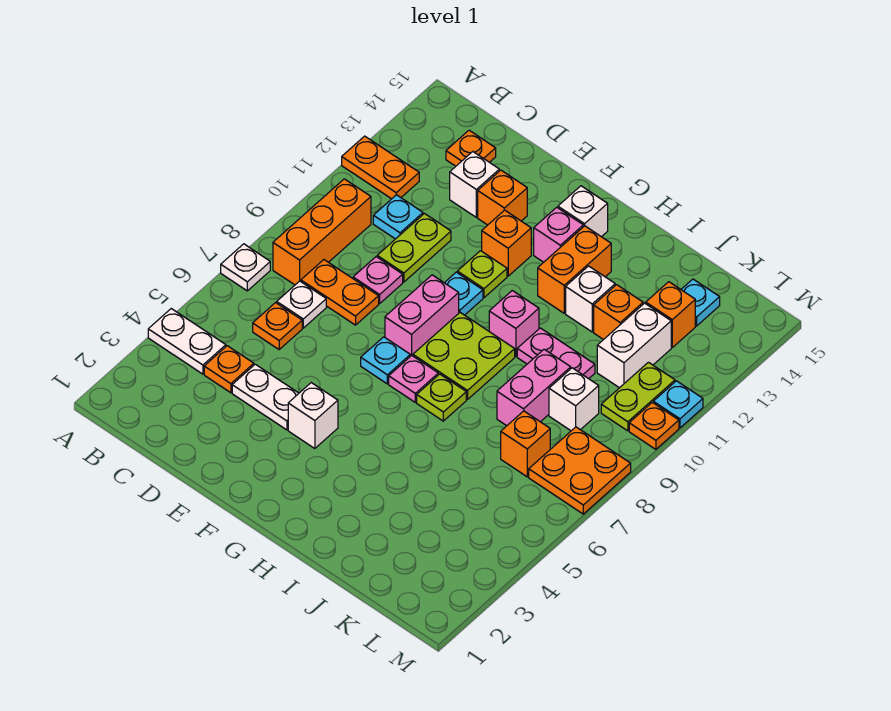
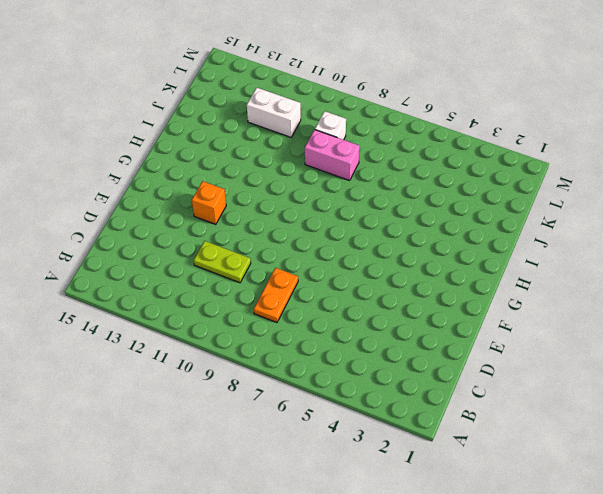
none -> white 1x2 plate [148,309,226,374]
none -> white 1x1 plate [221,244,270,291]
none -> orange 1x2 plate [342,136,419,199]
none -> orange 1x3 brick [273,179,371,285]

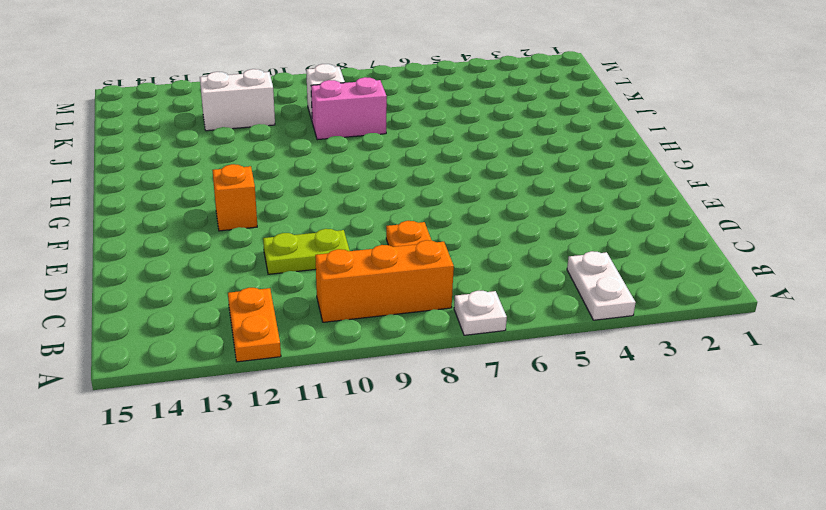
none -> orange 1x1 plate [204,346,254,393]
none -> orange 1x1 plate [253,303,302,349]
none -> white 1x1 plate [277,281,326,328]
none -> cyan 1x1 plate [373,195,423,239]

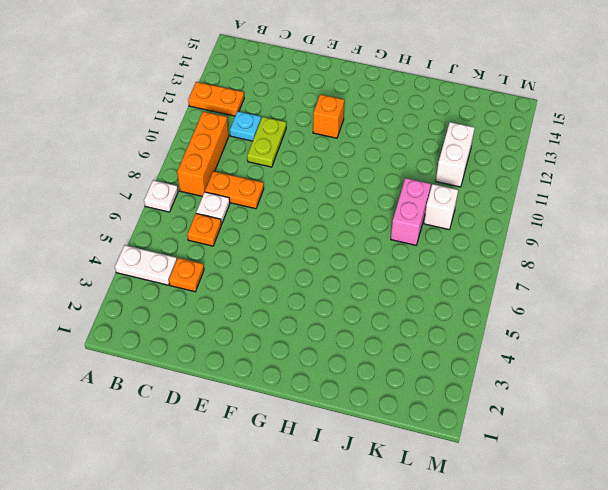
none -> orange 1x1 plate [446,130,496,166]
none -> white 1x2 plate [232,364,299,430]
none -> pink 1x1 plate [353,257,403,303]
none -> white 1x1 brick [450,152,499,217]

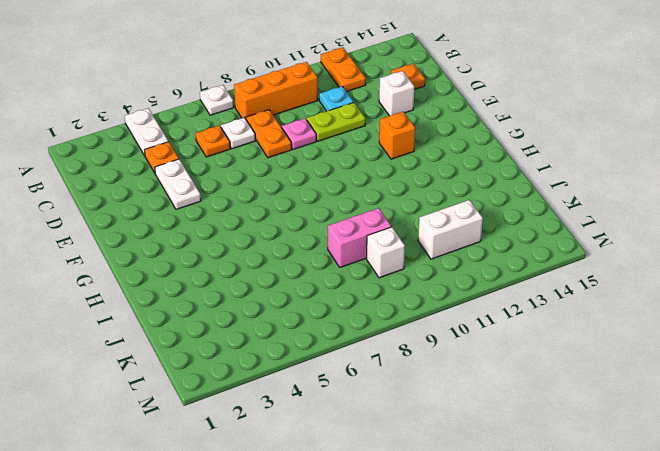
none -> orange 1x1 brick [478,170,527,225]
none -> white 1x1 brick [288,383,338,448]
none -> cyan 1x1 plate [361,337,410,384]
none -> pink 1x2 brick [385,275,459,356]

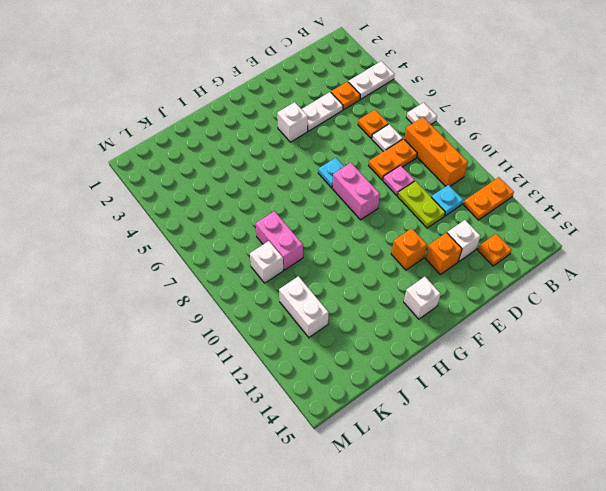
none -> cyan 1x1 plate [445,272,483,315]
none -> lime 1x1 plate [457,251,507,298]
none -> pink 1x1 plate [389,356,438,402]
none -> lime 2x2 plate [413,313,515,400]

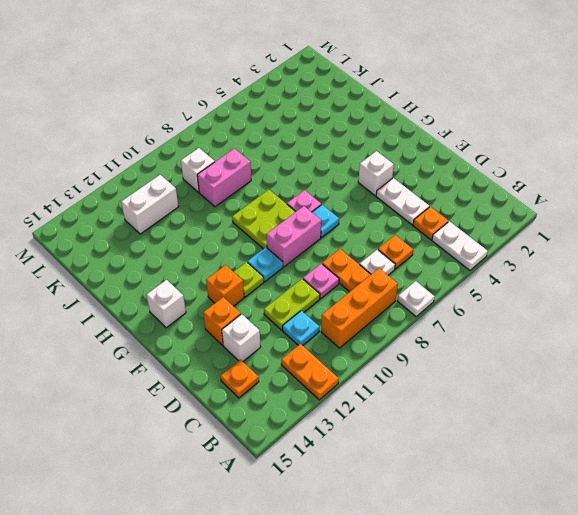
none -> pink 1x1 brick [534,207,583,262]
none -> lime 1x1 plate [417,374,466,421]
none -> pink 1x1 brick [489,291,539,356]
none -> orange 1x2 brick [538,226,611,313]

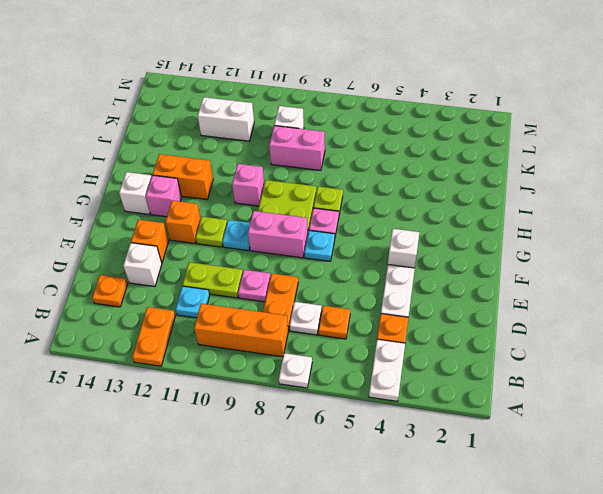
none -> pink 1x2 plate [517,328,595,379]
none -> white 1x1 brick [566,266,615,332]
none -> orange 1x1 brick [594,285,643,340]
none -> orange 1x1 brick [501,411,550,477]

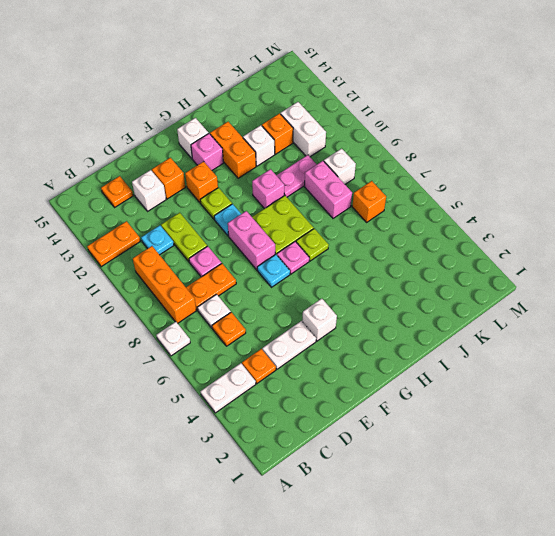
none -> orange 1x1 brick [646,282,695,347]
none -> cyan 1x1 plate [681,279,720,326]
none -> orange 2x2 plate [529,427,631,514]
none -> lime 1x2 plate [601,362,675,431]

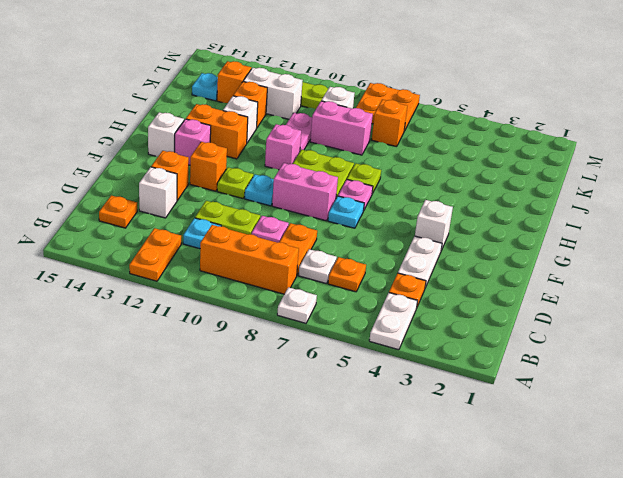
none -> orange 1x1 plate [629,402,679,449]
none -> cyan 1x1 plate [653,381,703,428]

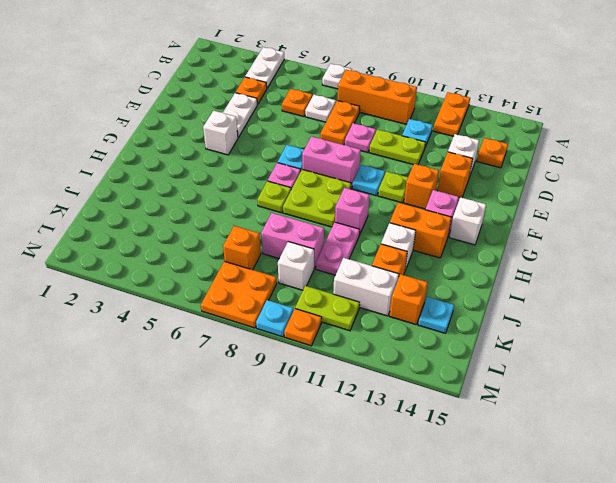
cyan 1x1 plate [256,300,293,337] -> cyan 1x1 plate moved to [653,381,703,428]

